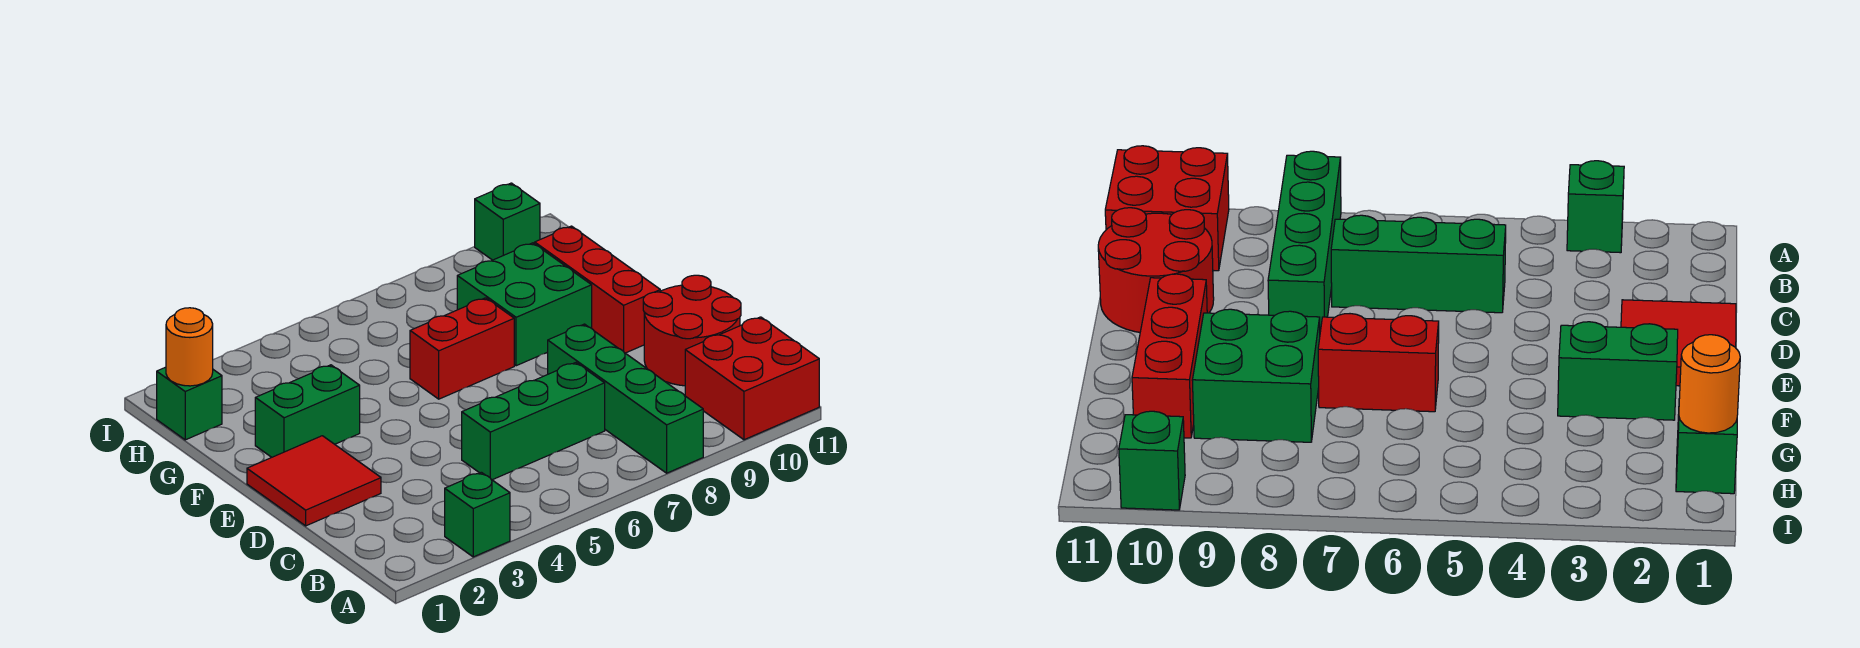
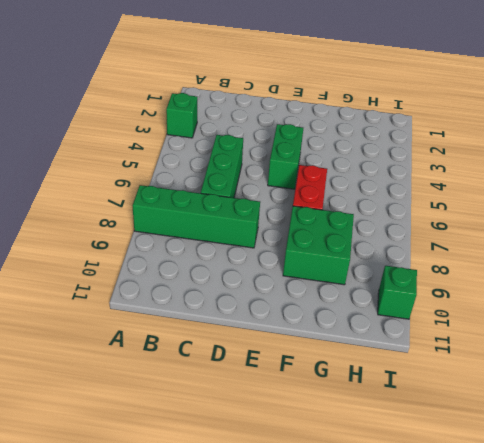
green 1x2 brick [268,124,303,189] -> green 1x2 brick moved to [255,365,360,457]
none -> red 2x2 brick [685,317,819,440]
none -> red 2x2 round brick [643,275,741,386]
none -> red 2x2 tile [247,436,381,526]

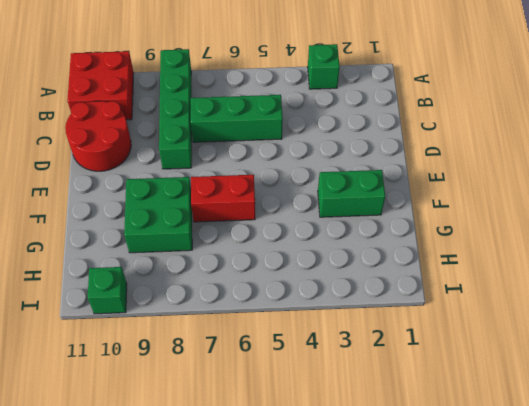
none -> red 2x2 tile [247,436,381,526]
none -> red 1x3 brick [535,226,660,353]
none -> green 1x1 brick [157,367,222,440]

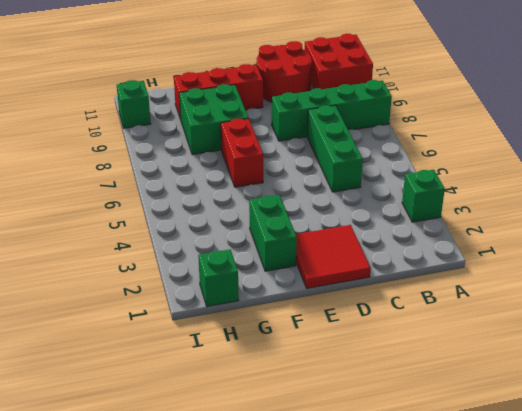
none -> orange 1x1 round brick [166,308,213,386]

